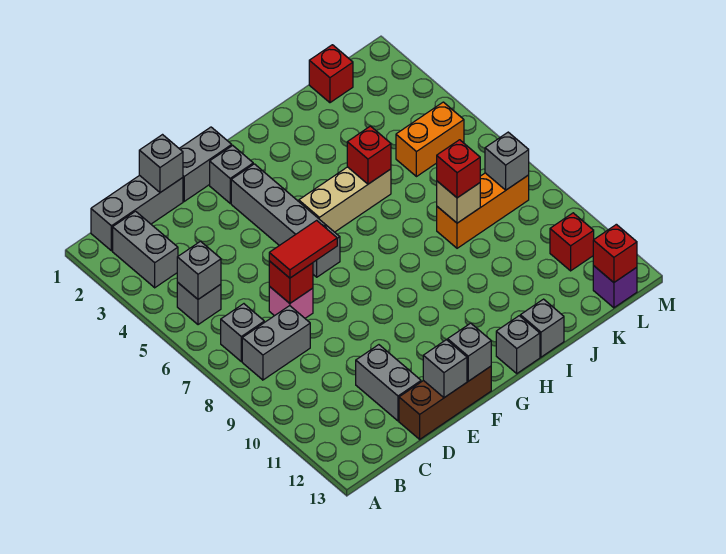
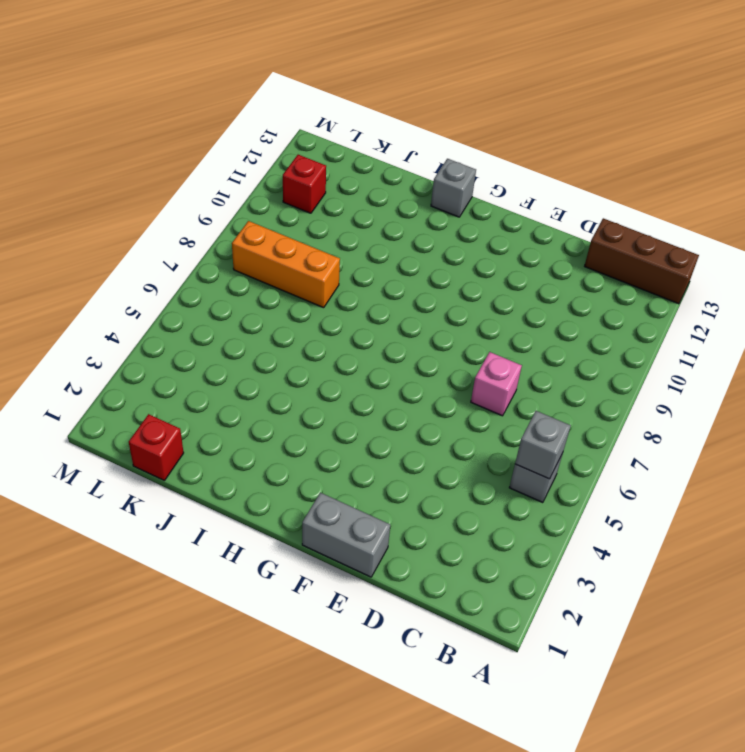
brown 1x3 brick [585,218,699,304] -> brown 1x3 brick moved to [399,366,491,439]
none -> grey 1x3 brick [91,175,183,251]
none -> grey 1x2 brick [113,211,178,288]
none -> grey 1x1 brick [221,304,264,361]
none -> grey 1x2 brick [242,306,310,380]

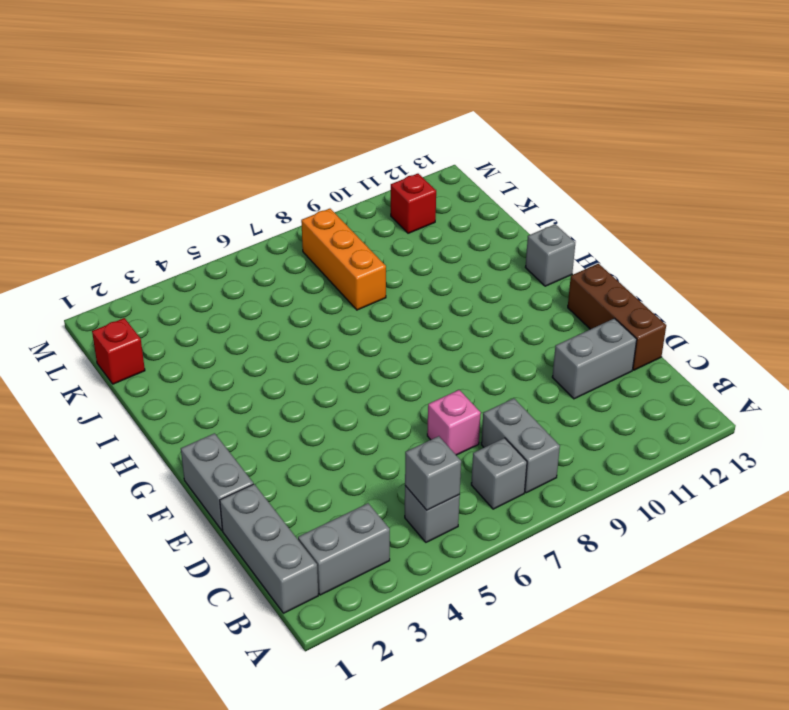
none -> grey 1x1 brick [210,145,253,203]
none -> grey 1x4 brick [231,164,340,277]
none -> tan 1x3 brick [299,167,391,232]
none -> grey 1x1 brick [520,299,564,357]

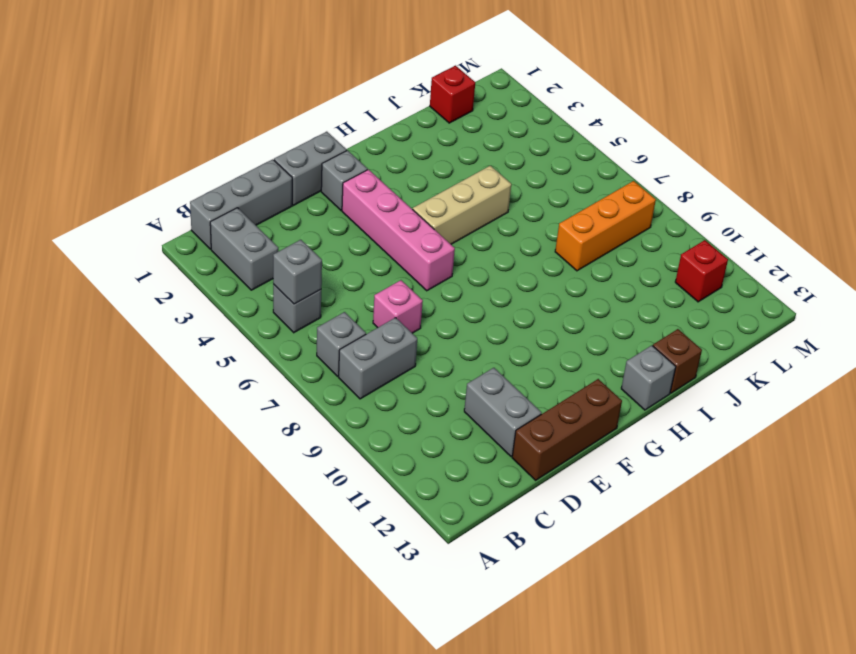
pink 1x4 brick [342,170,455,291] -> grey 1x4 brick [231,164,340,277]
brown 1x1 brick [653,329,702,393] -> grey 1x1 brick [520,299,564,357]
none -> orange 1x2 brick [396,102,464,177]
none -> purple 1x1 brick [593,266,637,308]
none -> grey 1x1 brick [139,135,183,193]
none -> red 1x1 brick [269,261,313,303]

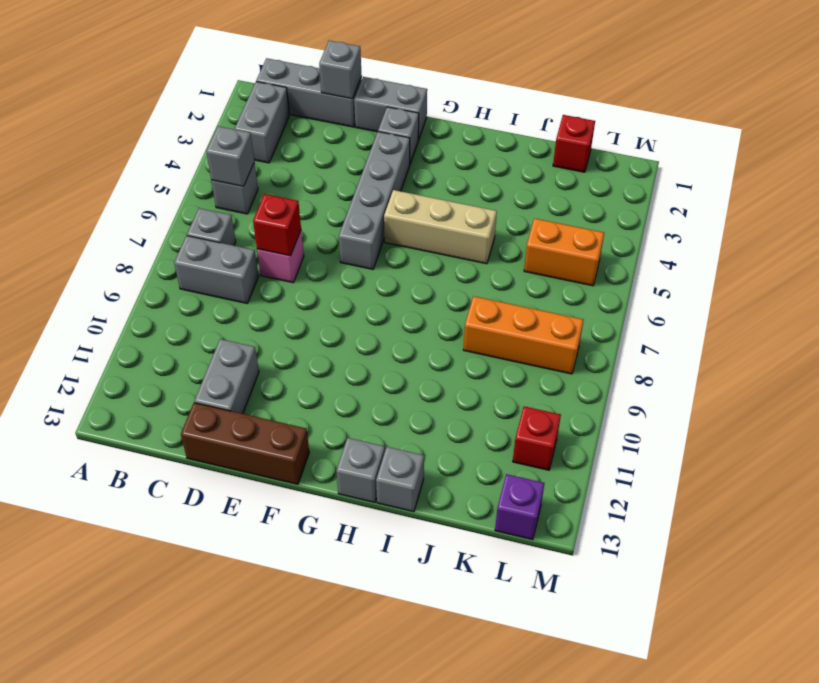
none -> grey 1x1 brick [423,340,467,398]
none -> grey 1x1 brick [448,323,491,381]
none -> red 1x1 brick [347,126,391,184]
none -> tan 1x1 brick [437,181,480,223]

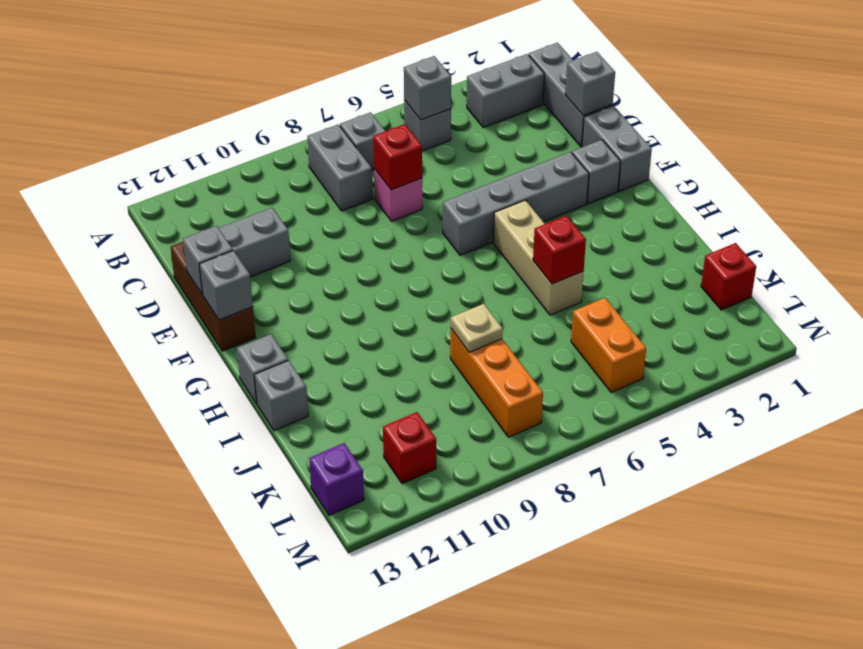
tan 1x1 plate [451,304,503,352] -> tan 1x1 brick [437,181,480,223]
none -> grey 1x1 brick [485,132,529,190]
none -> red 1x1 brick [593,224,637,282]
none -> red 1x2 tile [269,220,337,278]
none -> red 1x1 brick [437,140,480,198]

